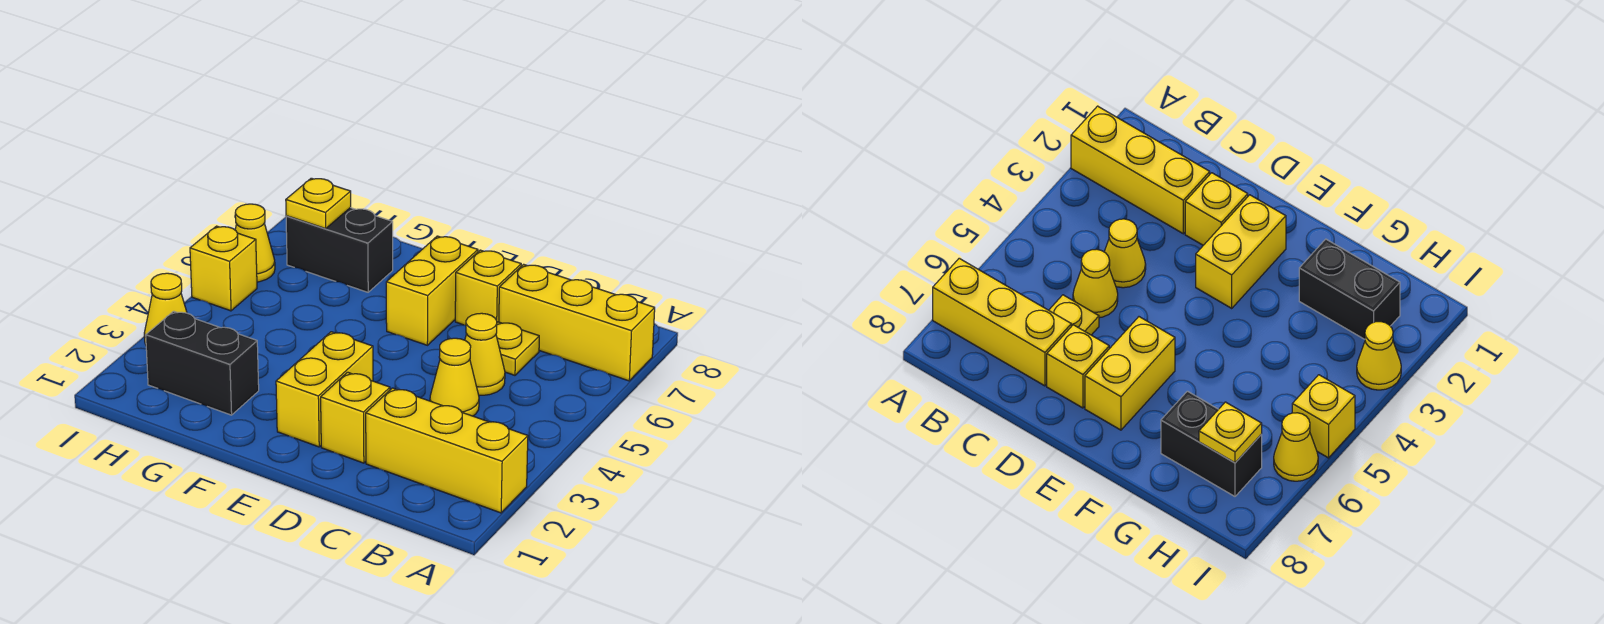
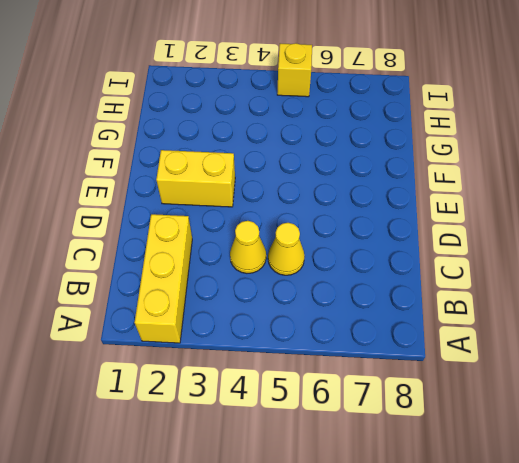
none -> yellow 1x3 brick [499,264,655,381]
none -> yellow 1x1 plate [496,322,539,375]
none -> yellow 1x1 brick [321,372,390,463]

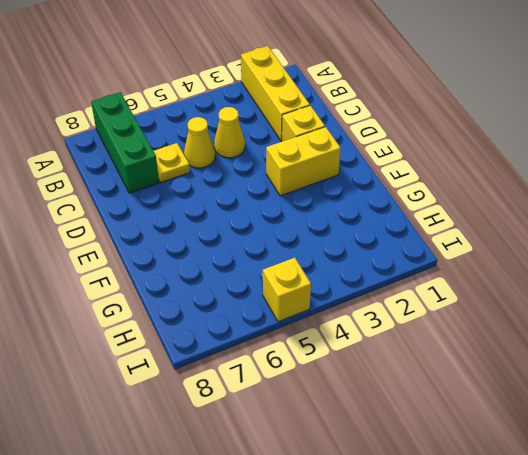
green 1x3 brick [91,92,159,193] -> yellow 1x3 brick [499,264,655,381]
none -> yellow 1x1 brick [455,250,521,325]
none -> yellow 1x2 brick [386,236,478,345]
none -> black 1x2 brick [146,311,259,415]

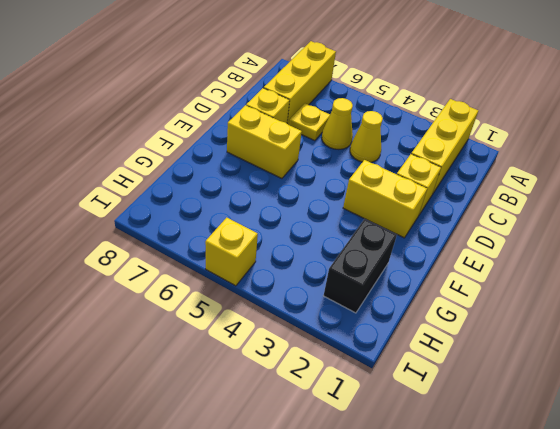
none -> black 1x2 brick [286,208,393,292]
none -> yellow 1x1 cone [144,273,187,344]
none -> yellow 1x1 cone [235,204,275,282]

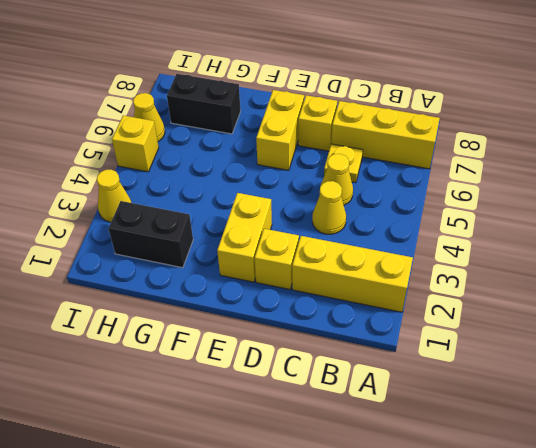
none -> yellow 1x1 plate [286,178,351,229]

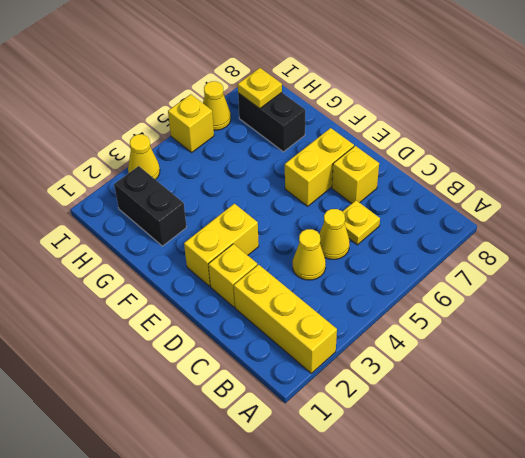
none -> yellow 1x3 brick [499,264,655,381]

